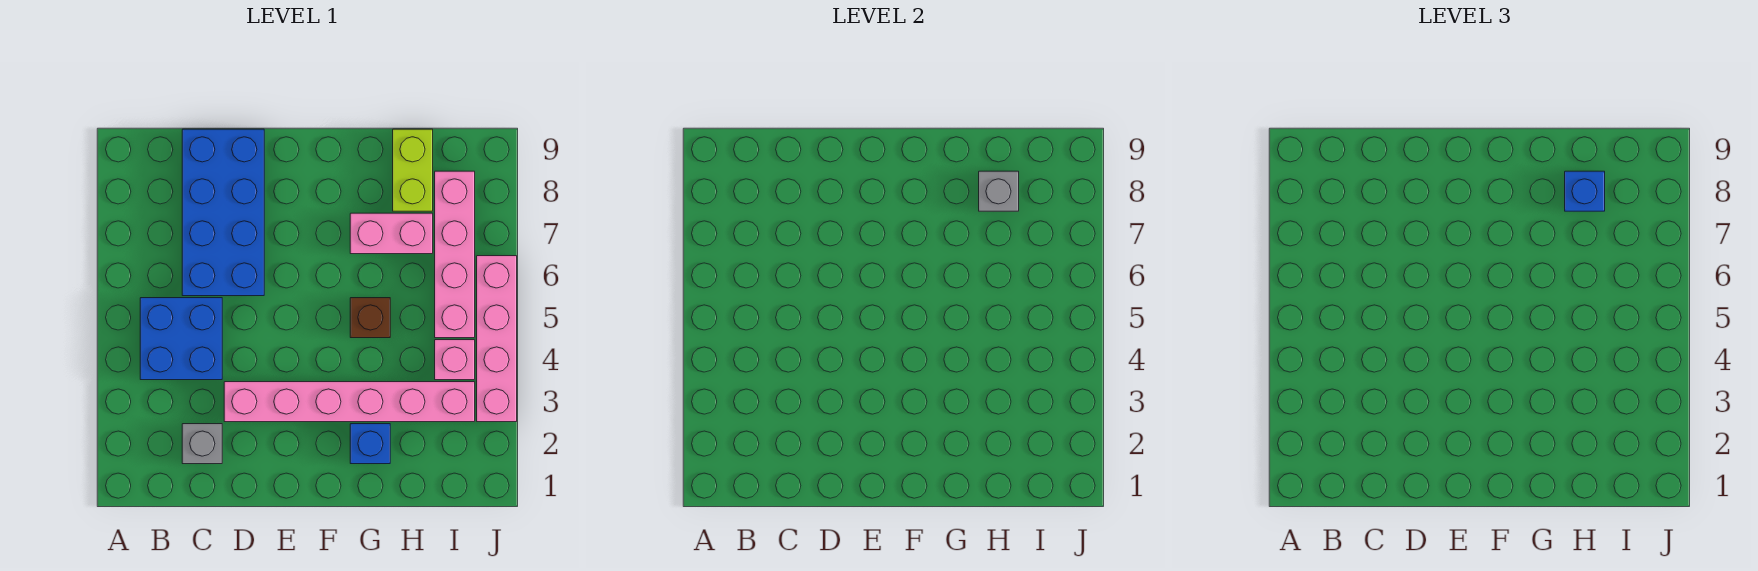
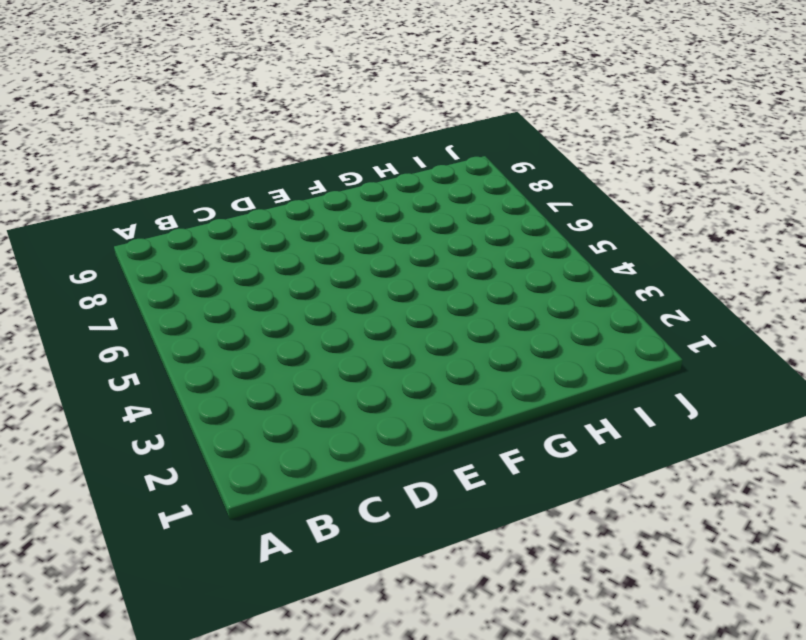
none -> blue 2x2 brick [140,298,222,380]
none -> grey 1x1 brick [182,424,222,464]
none -> blue 2x4 brick [182,129,264,296]

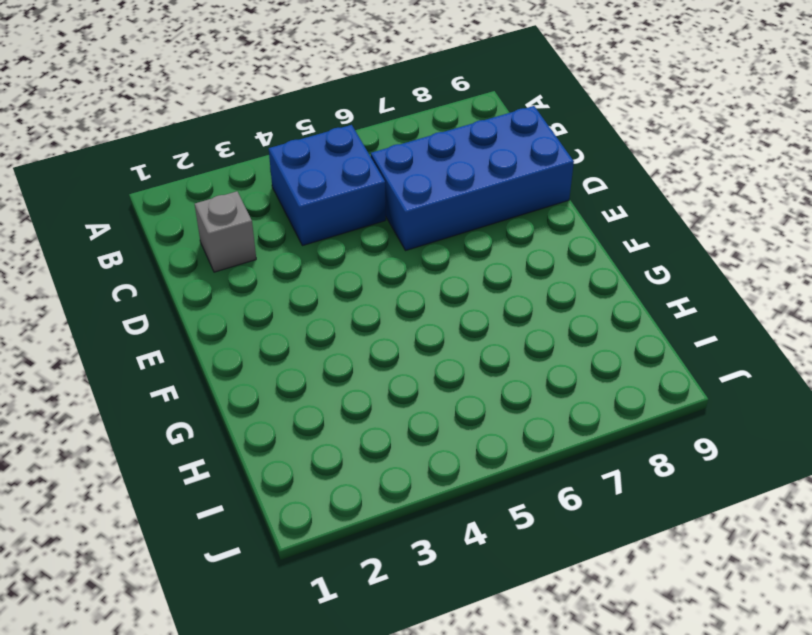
none -> pink 1x6 brick [224,382,475,422]
none -> blue 1x1 brick [350,424,390,464]
none -> brown 1x1 brick [350,298,390,338]

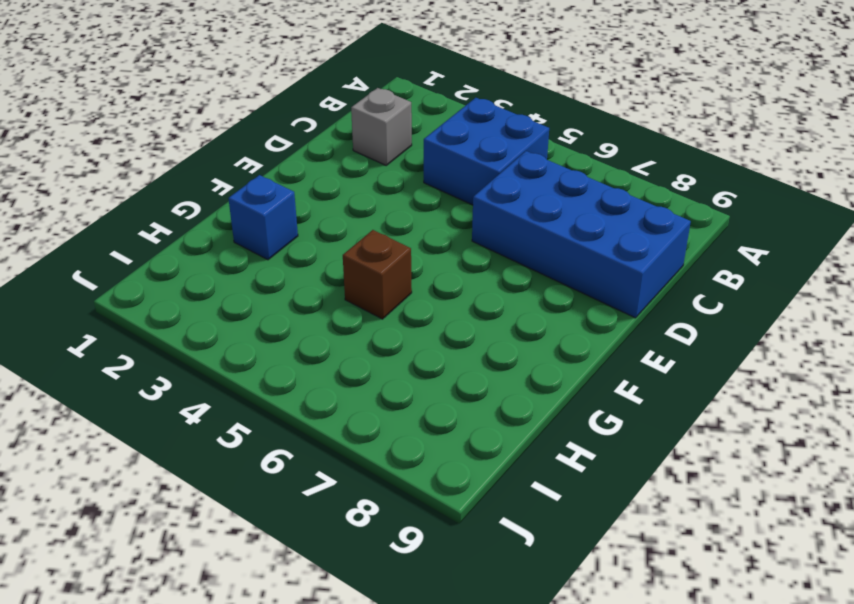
none -> pink 1x6 brick [224,382,475,422]
none -> pink 1x2 brick [350,213,433,254]
none -> lime 1x2 brick [393,129,433,211]

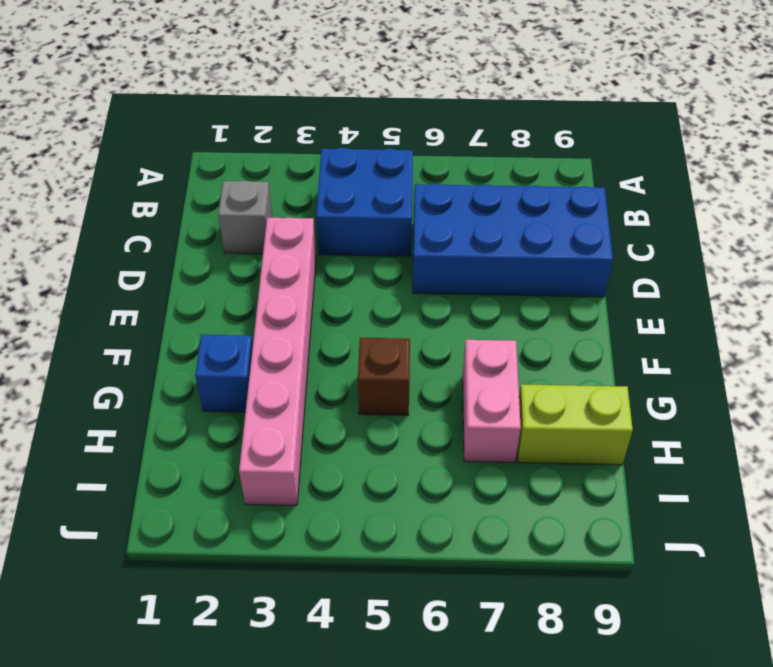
none -> pink 1x1 brick [435,340,475,380]
none -> pink 1x4 brick [435,171,475,338]
none -> pink 1x4 brick [477,256,517,422]

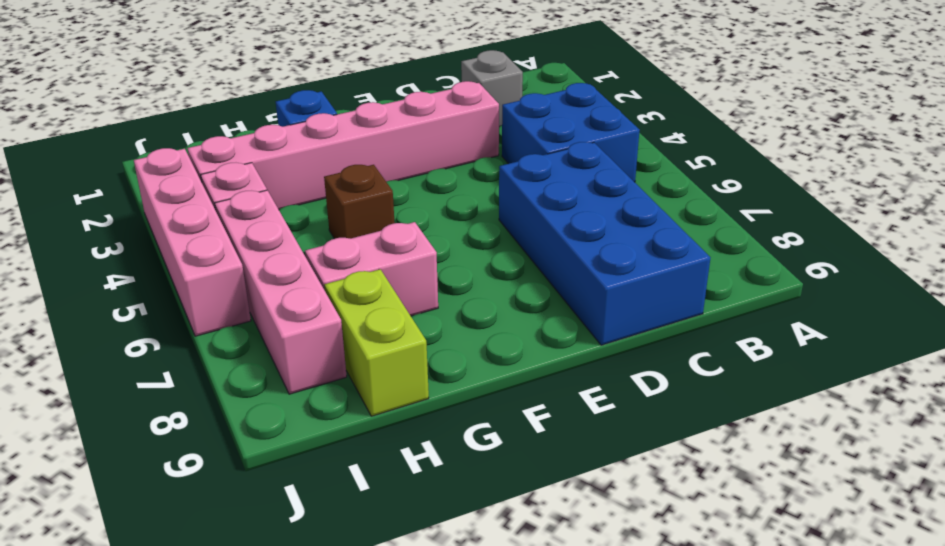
none -> grey 1x1 brick [979,171,1019,211]
none -> blue 1x1 brick [1565,171,1605,211]

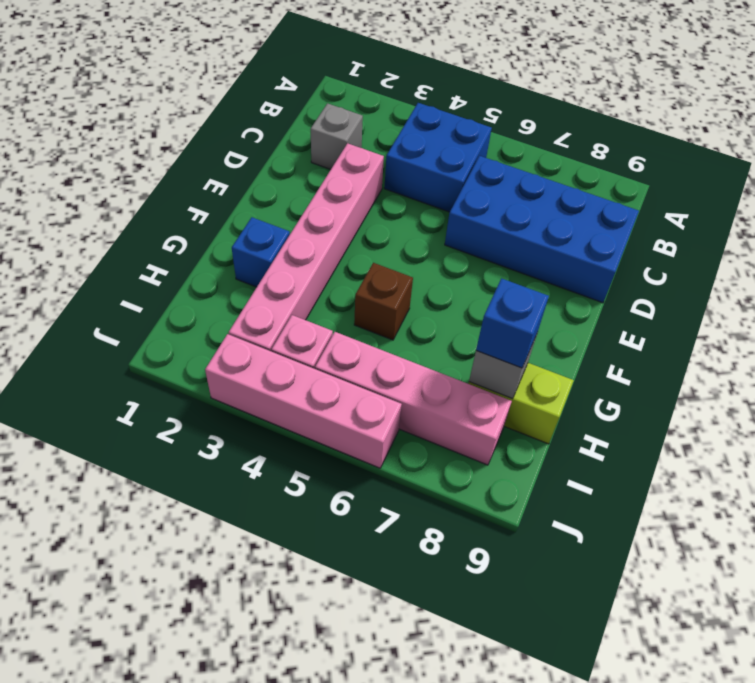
none -> pink 1x2 brick [350,213,433,254]

